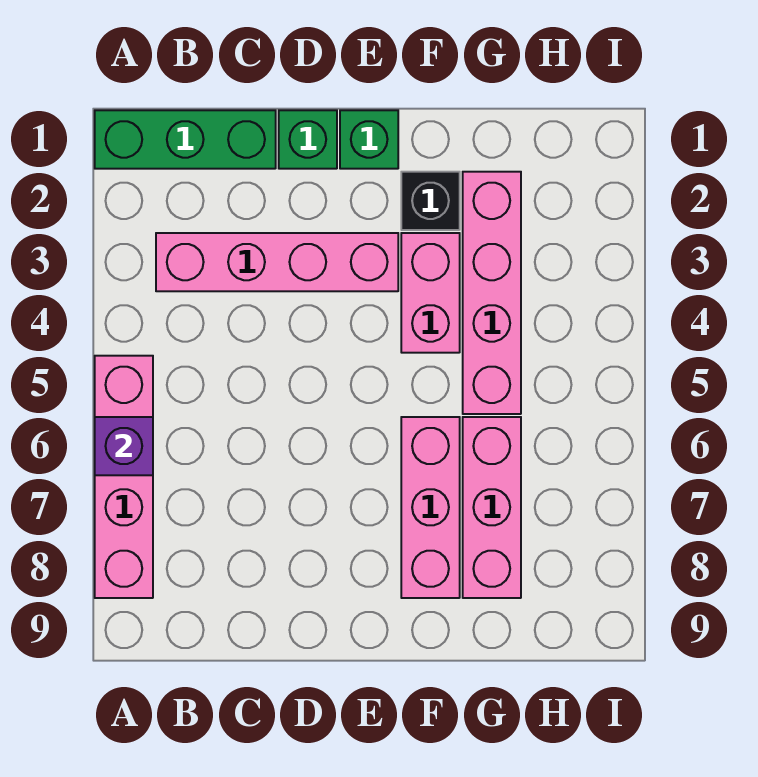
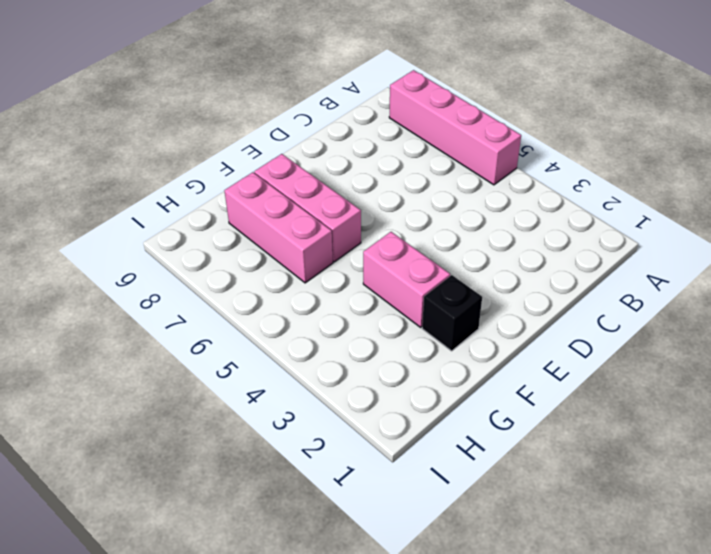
none -> green 1x3 brick [95,110,276,169]
none -> pink 1x4 brick [156,233,398,291]

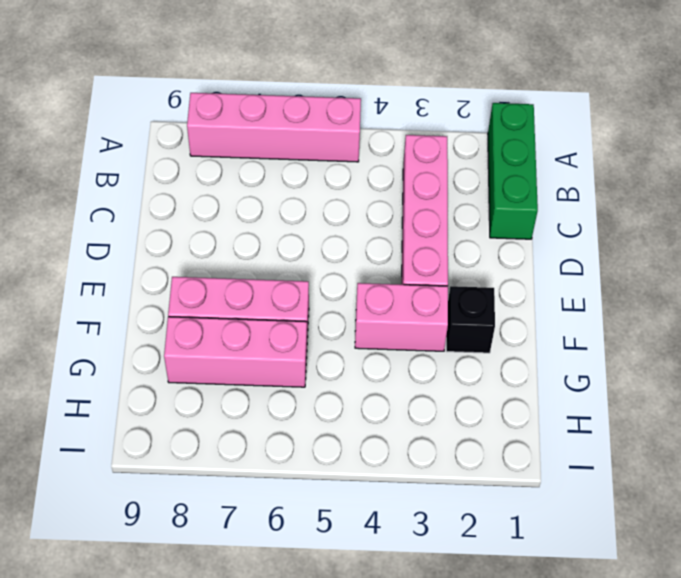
none -> green 1x1 brick [279,110,337,169]
none -> green 1x1 brick [340,110,398,169]

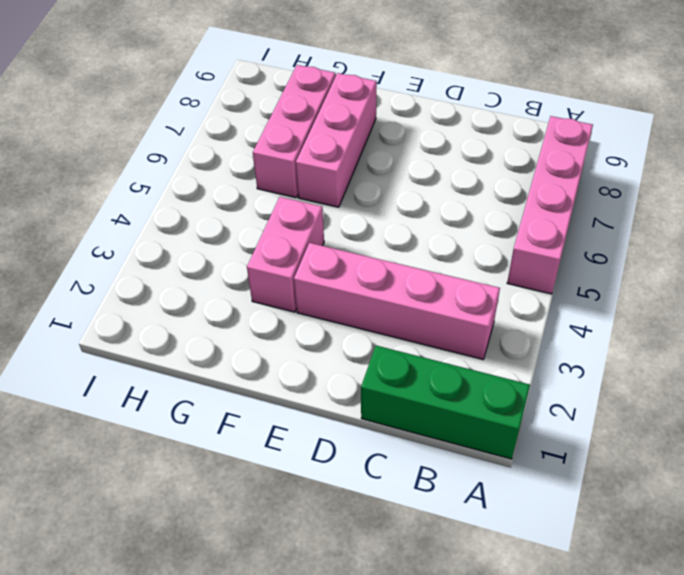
none -> green 1x1 brick [279,110,337,169]
none -> green 1x1 brick [340,110,398,169]

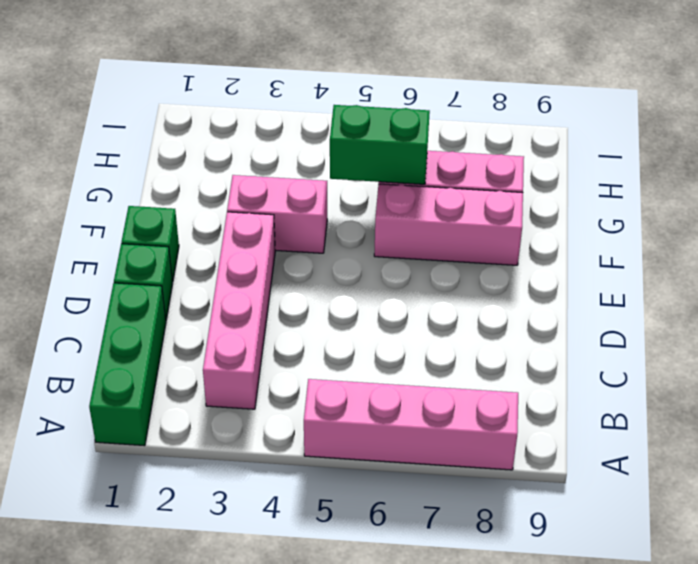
green 1x2 brick [330,105,430,184] -> none
none -> black 1x1 brick [401,172,460,230]
none -> pink 1x4 brick [463,172,521,414]

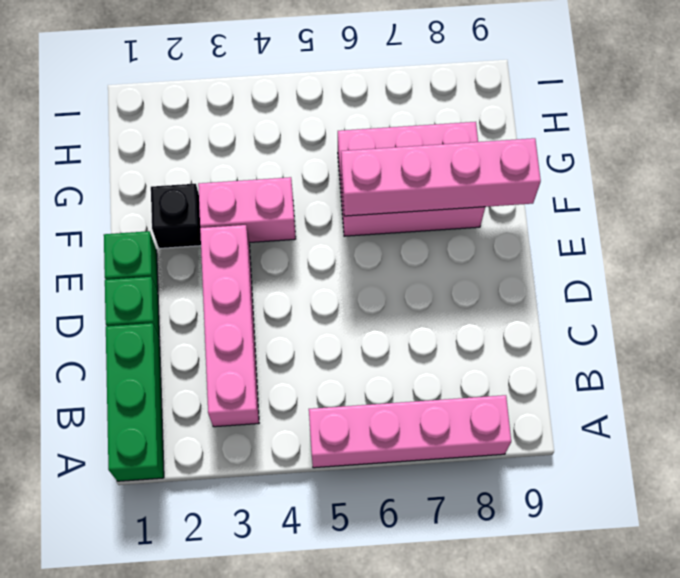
pink 1x4 brick [341,138,541,216] -> pink 1x4 brick moved to [463,172,521,414]
none -> purple 1x1 brick [95,417,153,475]

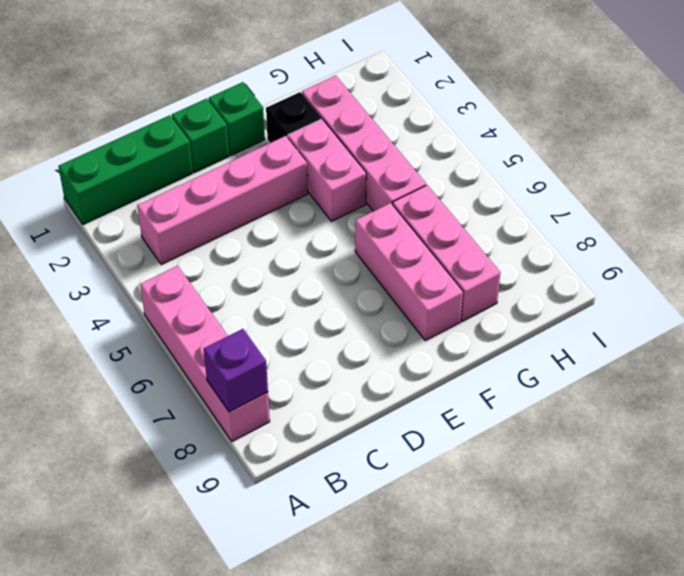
purple 1x1 brick [204,329,268,412] -> purple 1x1 brick moved to [95,417,153,475]

